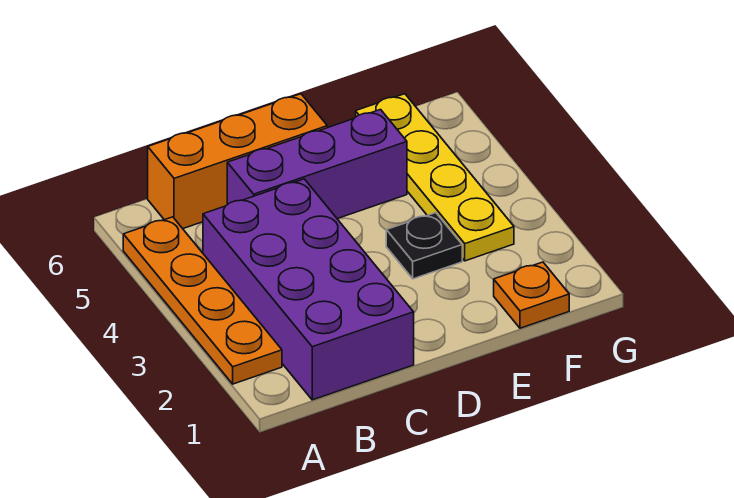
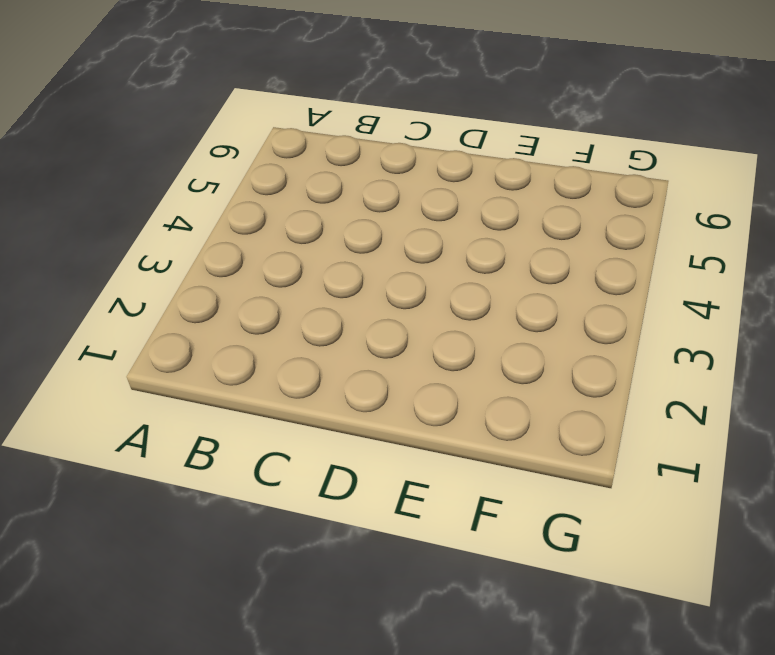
none -> orange 1x4 plate [123,217,282,384]
none -> purple 2x4 brick [203,179,414,400]

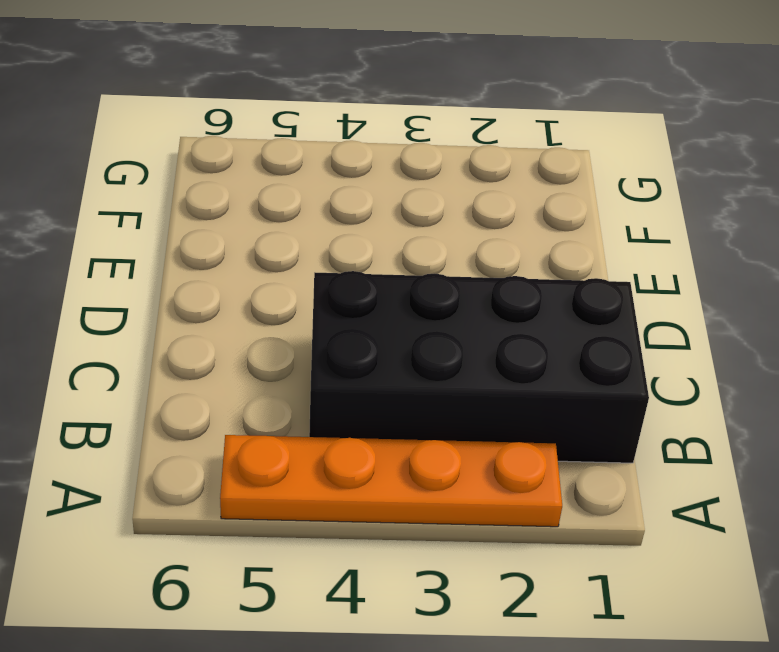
black 2x4 brick [309,271,649,463] -> purple 2x4 brick [203,179,414,400]
none -> orange 1x3 brick [148,94,327,229]
none -> purple 1x3 brick [227,110,407,219]

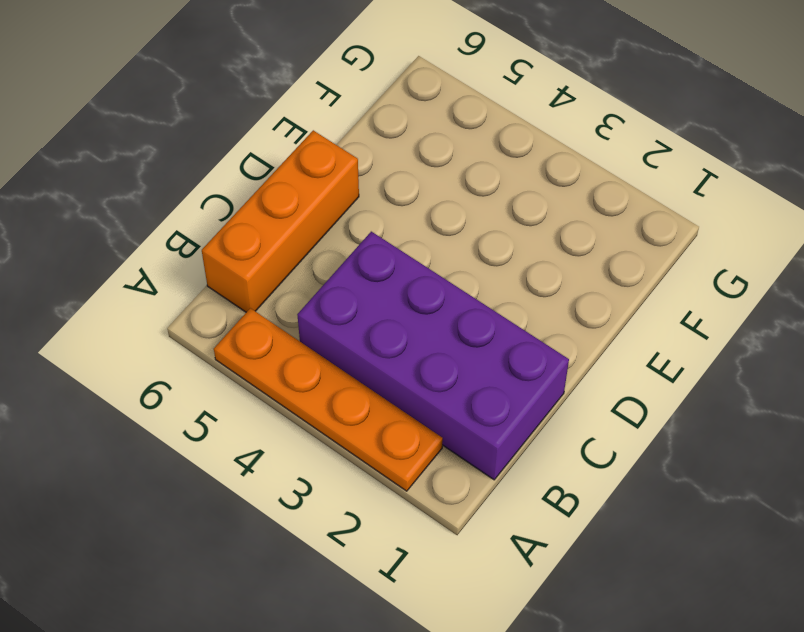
none -> purple 1x3 brick [227,110,407,219]
none -> black 1x1 plate [386,213,462,279]

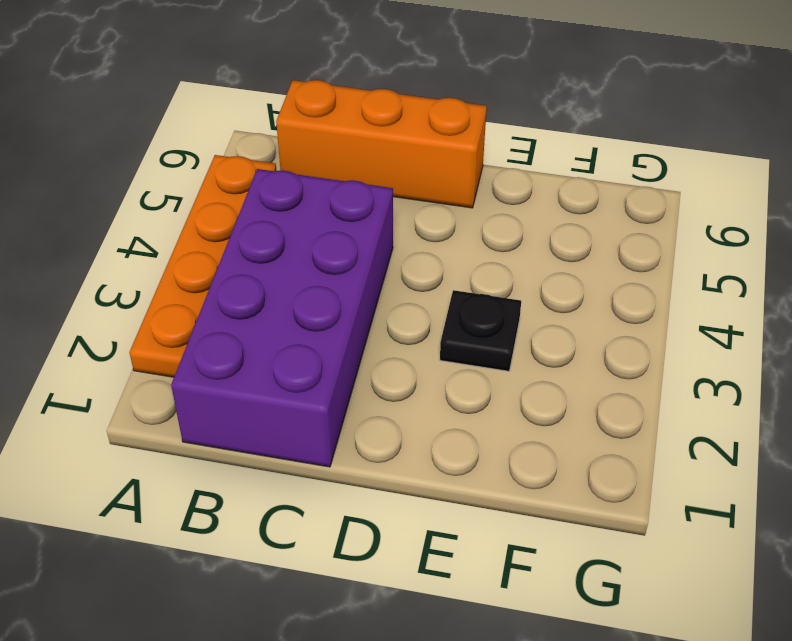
none -> purple 1x3 brick [227,110,407,219]
none -> orange 1x1 plate [494,262,569,328]

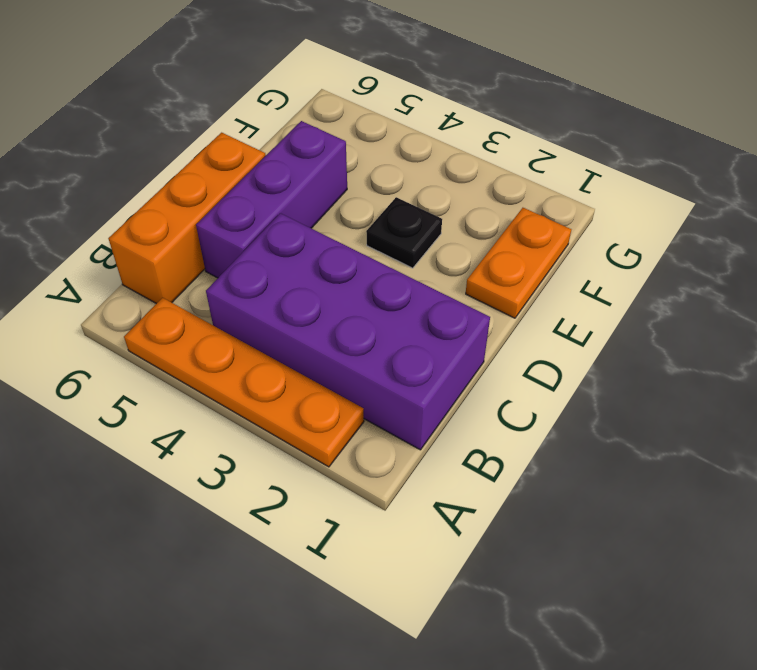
orange 1x2 plate [466,208,571,318] -> orange 1x1 plate [494,262,569,328]
none -> yellow 1x4 plate [356,94,514,261]

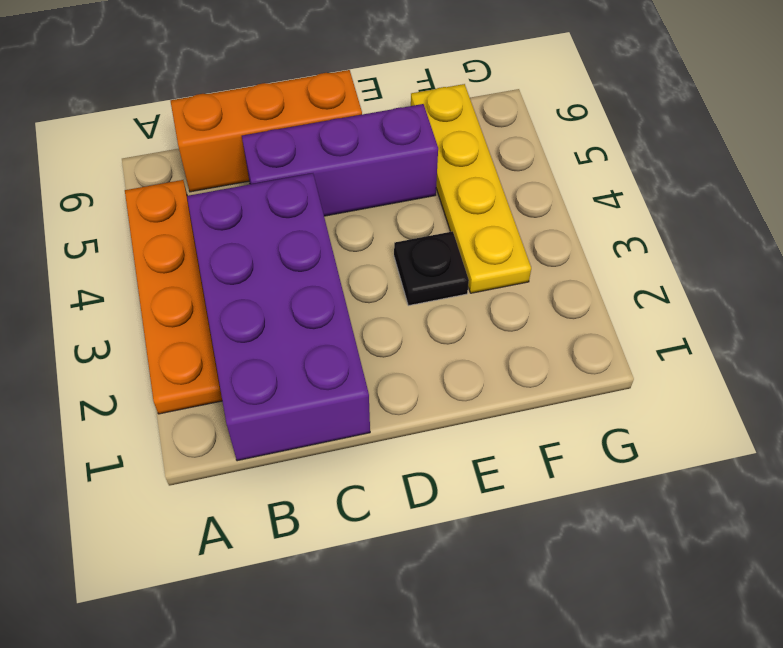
none -> orange 1x1 plate [494,262,569,328]

